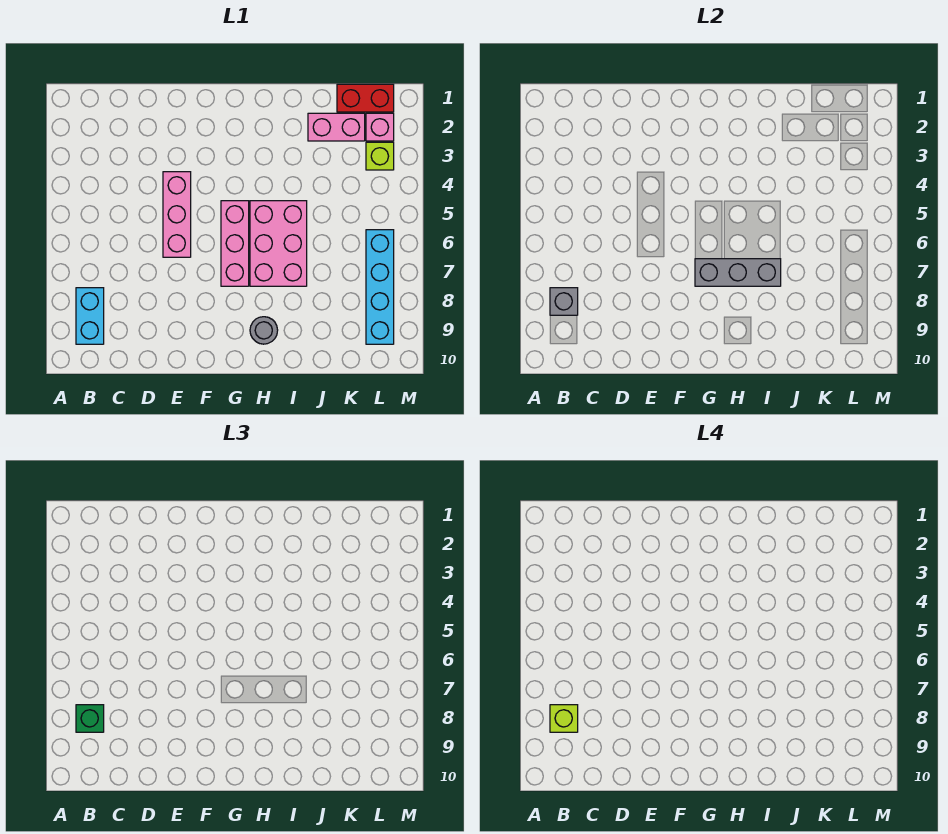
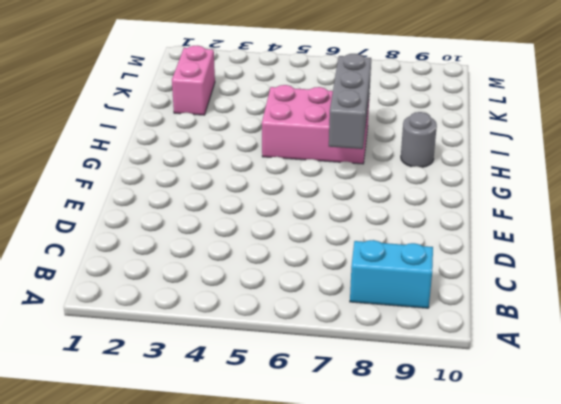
none -> pink 1x3 brick [163,172,191,257]
none -> pink 1x3 brick [221,201,249,286]
none -> red 1x2 brick [337,84,394,112]

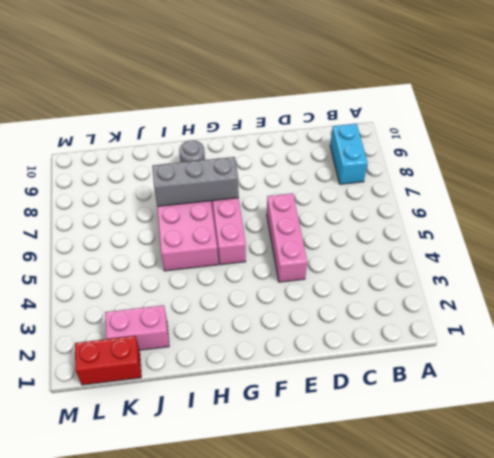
none -> pink 1x1 brick [366,113,394,141]
none -> lime 1x1 brick [366,142,394,170]
none -> cyan 1x4 brick [366,230,394,344]

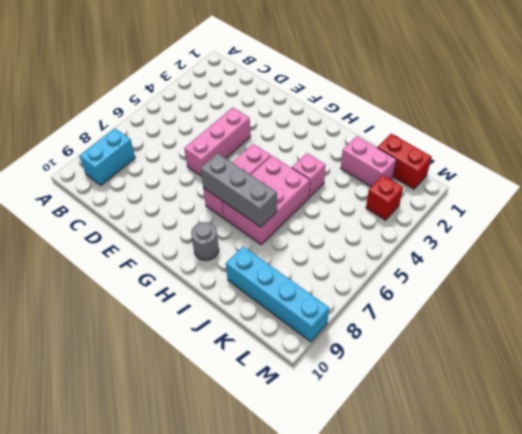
pink 1x1 brick [292,153,326,197] -> pink 1x1 brick moved to [366,113,394,141]
cyan 1x4 brick [226,246,329,342] -> cyan 1x4 brick turned to [366,230,394,344]
red 1x1 brick [366,175,403,220] -> lime 1x1 brick [366,142,394,170]
none -> grey 1x1 brick [550,288,578,315]
none -> green 1x1 brick [76,705,104,732]
none -> lime 1x1 brick [550,705,578,732]

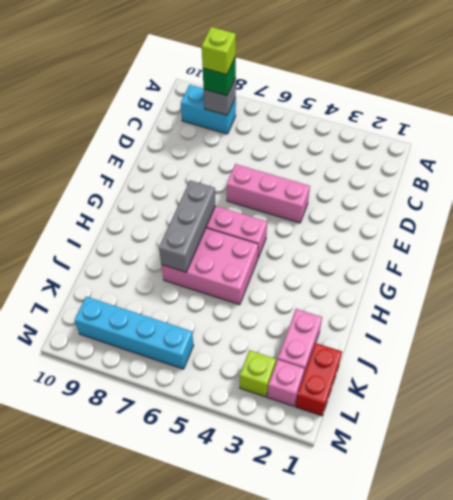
none -> grey 1x1 round brick [250,317,278,344]

